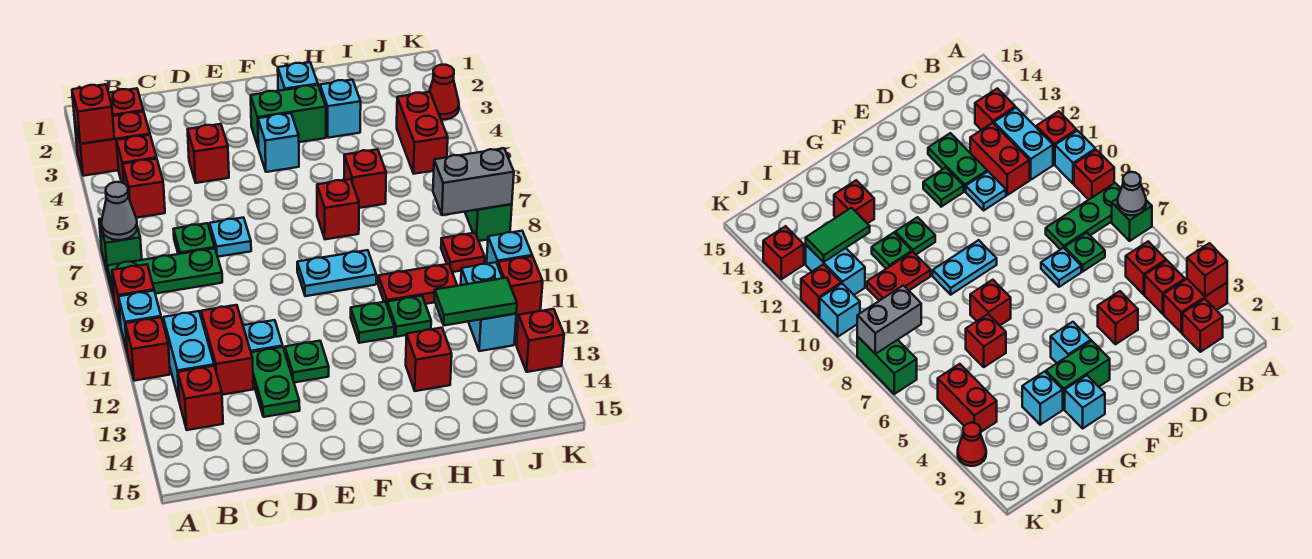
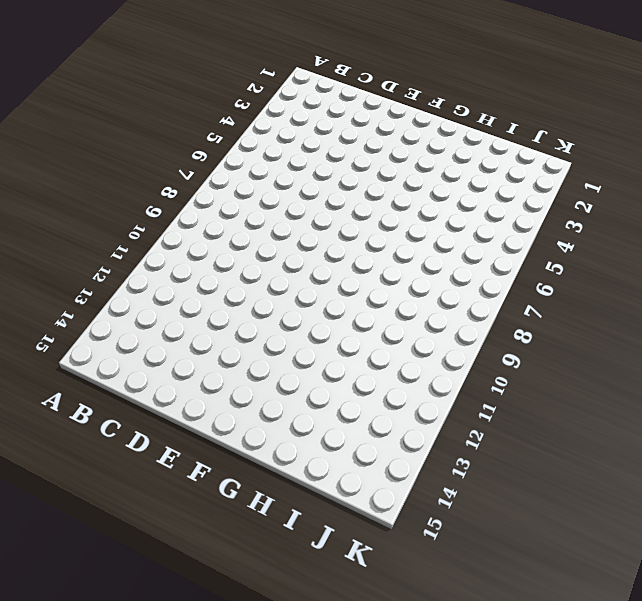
none -> red 1x2 brick [75,111,150,176]
none -> green 1x1 brick [99,218,142,273]
none -> green 1x3 plate [107,248,222,298]
none -> red 1x1 brick [112,264,154,326]

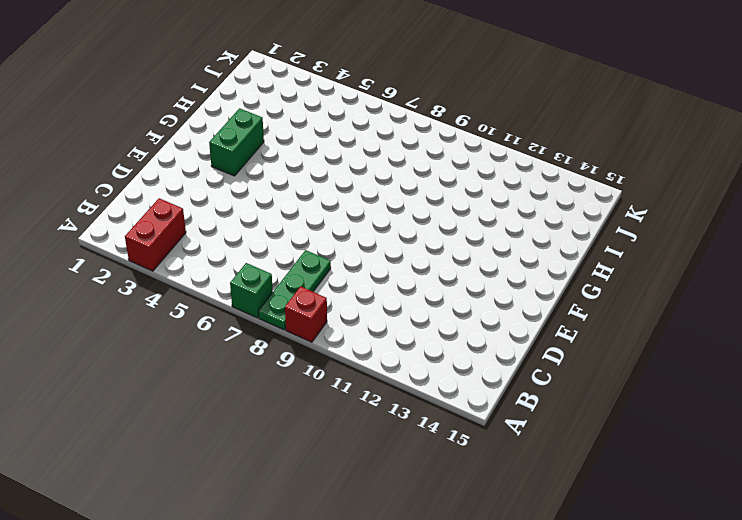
none -> cyan 1x1 brick [119,291,161,351]
none -> red 1x1 brick [125,317,170,381]
none -> red 1x1 brick [109,88,143,116]
none -> red 1x1 brick [116,135,157,183]

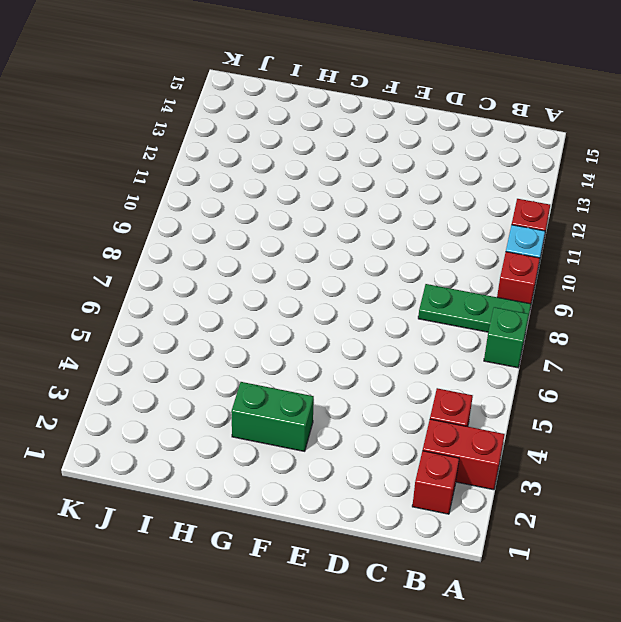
none -> red 1x1 brick [123,159,165,218]
none -> cyan 1x2 brick [163,311,214,399]
none -> red 1x1 brick [178,366,223,430]
none -> green 1x1 plate [174,223,215,254]

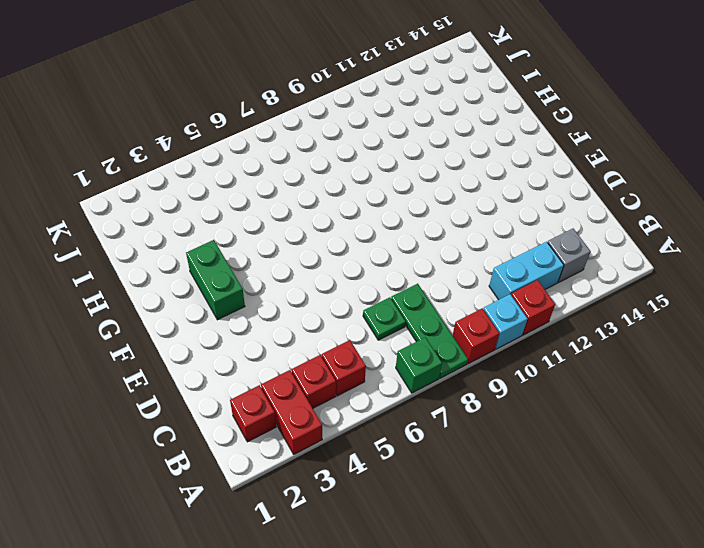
grey 1x1 brick [547,229,591,282] -> red 1x1 brick [178,366,223,430]
none -> red 1x2 brick [201,305,253,395]
none -> red 1x1 brick [188,124,229,183]
none -> cyan 1x1 plate [210,218,251,257]
none -> cyan 1x1 plate [243,320,283,352]

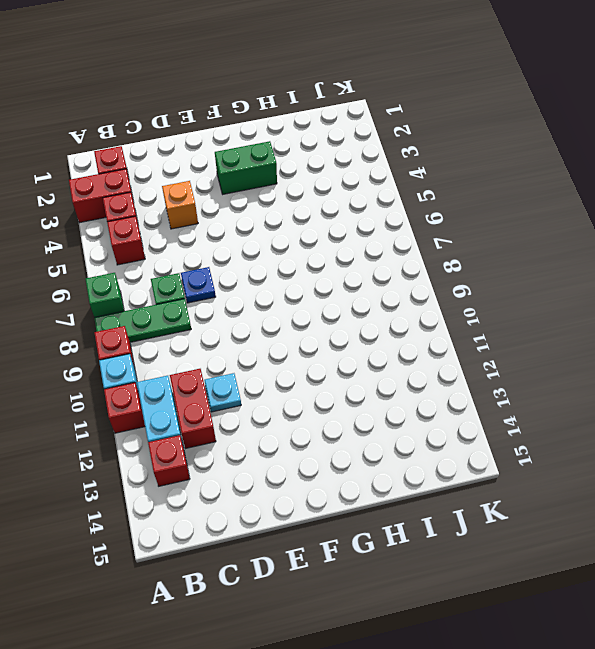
orange 1x1 brick [162,181,198,229] -> red 1x1 brick [188,124,229,183]
blue 1x1 plate [181,267,216,303] -> cyan 1x1 plate [210,218,251,257]
none -> green 1x2 plate [251,347,300,417]
none -> green 1x1 plate [285,341,329,383]
none -> cyan 1x1 brick [258,113,299,172]
none -> cyan 1x2 plate [297,250,376,296]

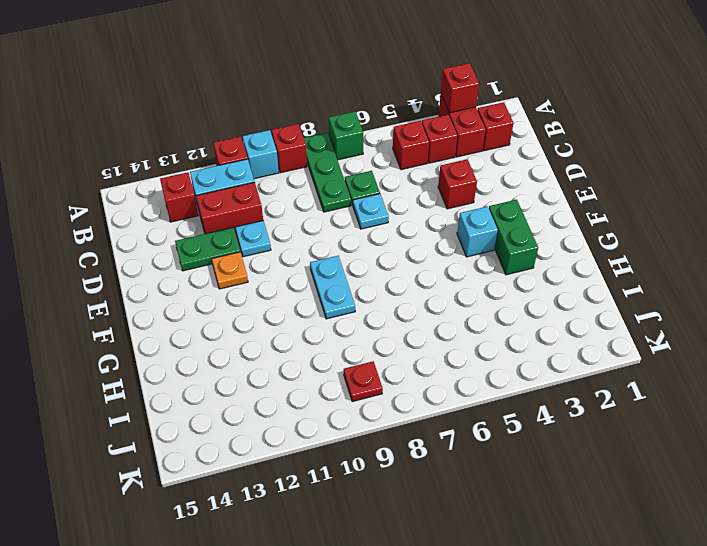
orange 1x1 plate [212,252,248,289] -> green 1x1 plate [285,341,329,383]
none -> cyan 1x1 brick [278,62,318,91]
none -> red 1x1 brick [317,179,359,239]
none -> green 1x1 plate [351,302,394,343]
none -> cyan 1x1 brick [320,80,361,138]

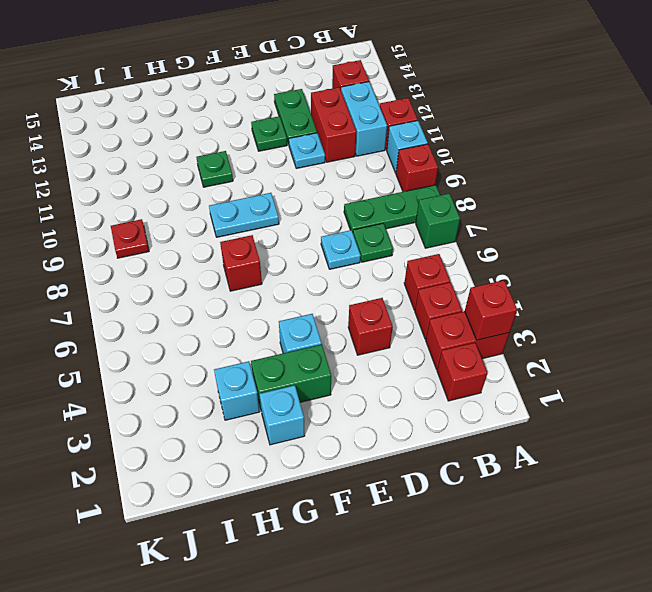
none -> red 1x1 brick [344,149,386,208]
none -> red 1x2 plate [378,264,457,304]
none -> green 1x1 plate [387,296,431,337]
none -> red 1x1 brick [406,328,452,391]

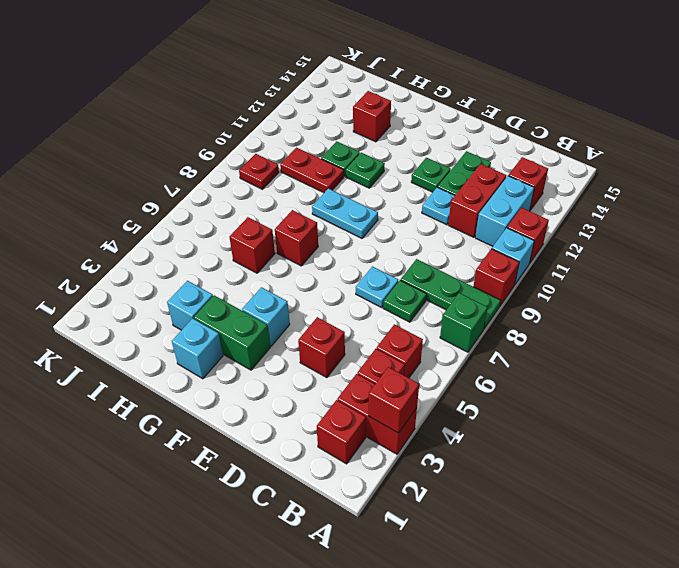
none -> red 1x2 brick [397,92,448,174]
none -> cyan 1x2 brick [461,262,516,351]
none -> red 1x1 cone [429,65,459,120]
none -> green 1x2 brick [465,204,512,241]

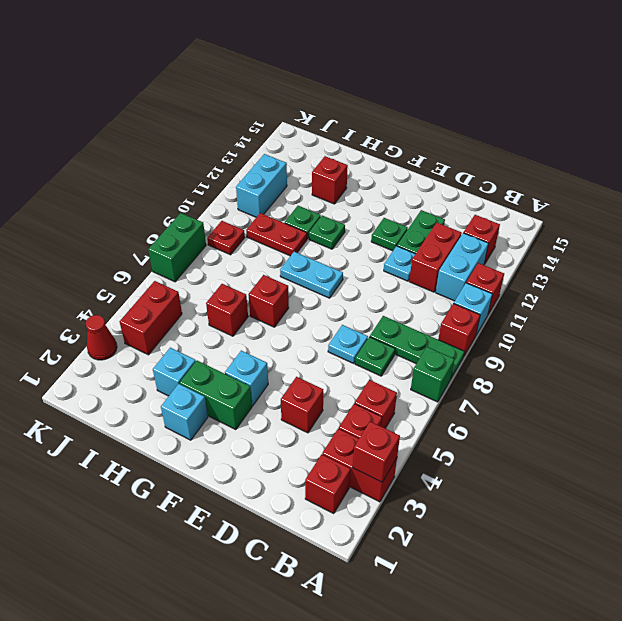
none -> cyan 1x1 brick [487,231,532,265]
none -> red 1x1 brick [498,256,543,317]
none -> red 1x1 brick [517,309,564,372]
none -> grey 1x1 cone [102,182,137,240]

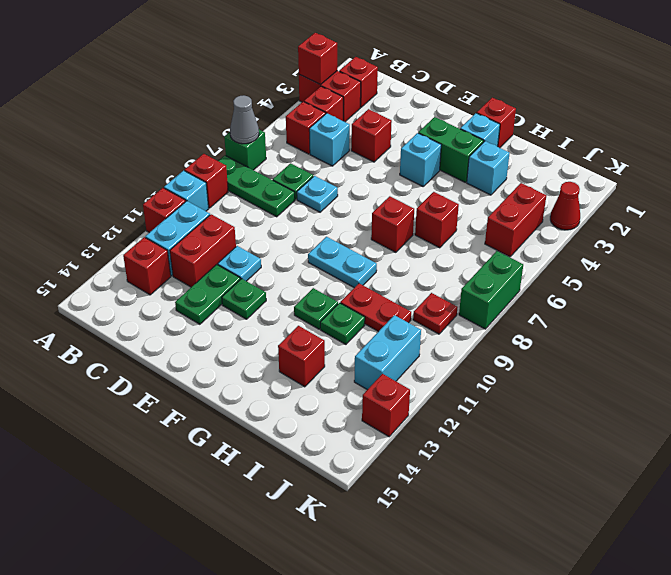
cyan 1x1 brick [309,113,350,166] -> cyan 1x1 brick moved to [487,231,532,265]
red 1x1 brick [477,98,516,148] -> red 1x1 brick moved to [498,256,543,317]
none -> green 1x2 tile [434,278,517,325]
none -> grey 1x2 brick [433,148,514,215]

